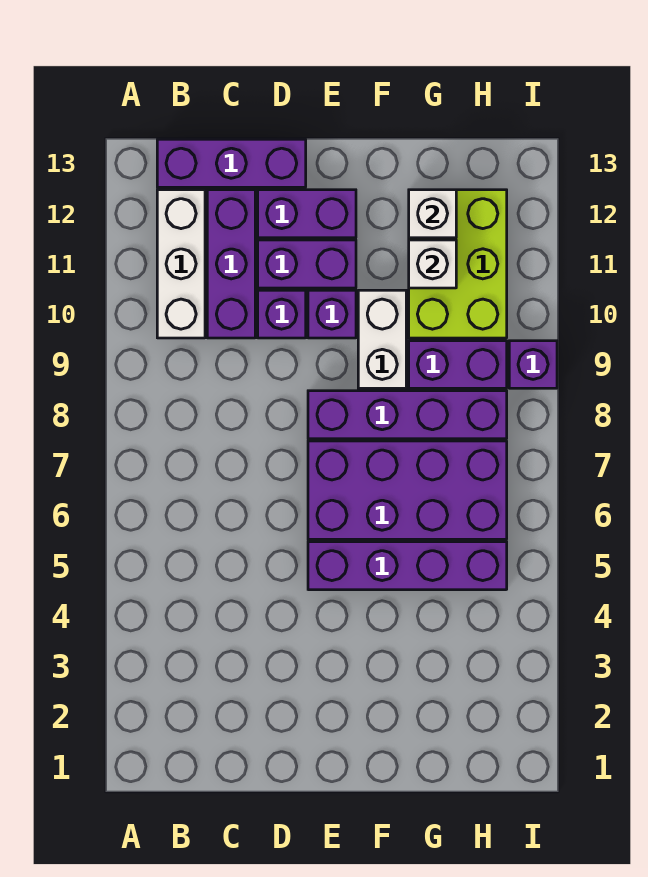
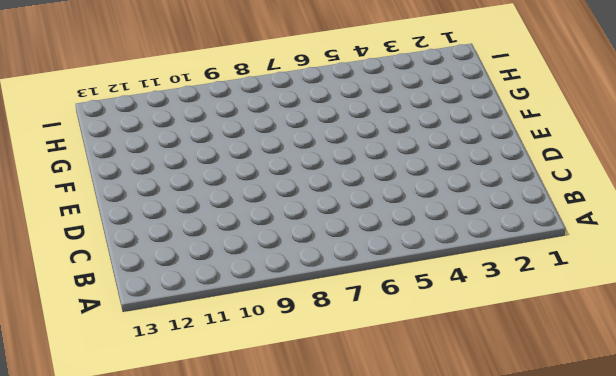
none -> white 1x3 brick [157,190,205,338]
none -> purple 1x3 brick [157,139,306,187]
none -> purple 1x3 brick [207,190,255,338]

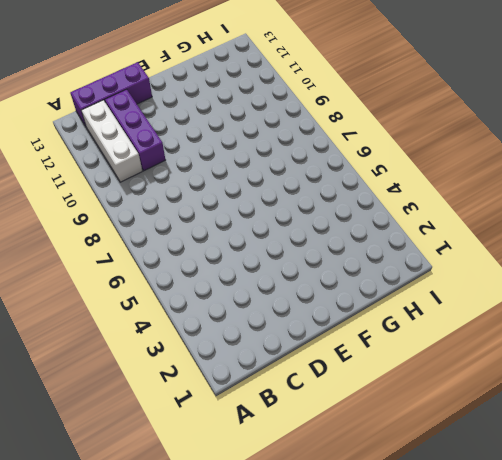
none -> purple 1x1 brick [258,290,306,338]
none -> purple 1x2 brick [258,240,356,288]
none -> purple 1x2 brick [258,190,356,238]

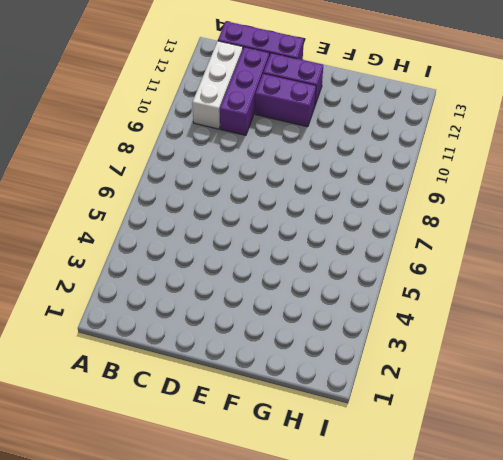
none -> purple 1x1 brick [258,290,306,338]
none -> purple 1x4 brick [308,542,507,590]
none -> purple 2x4 brick [308,441,507,539]

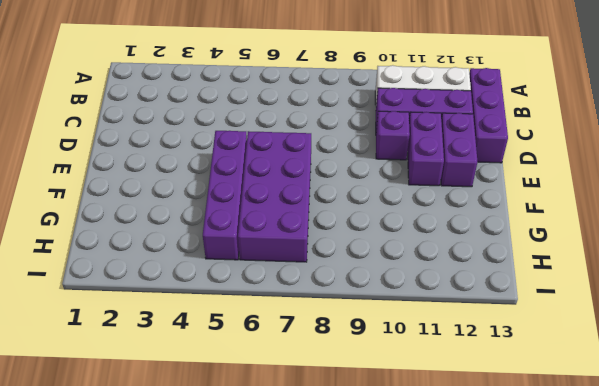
none -> purple 1x4 brick [308,391,507,439]
none -> purple 1x1 brick [308,290,356,338]
none -> white 1x2 brick [358,290,406,388]

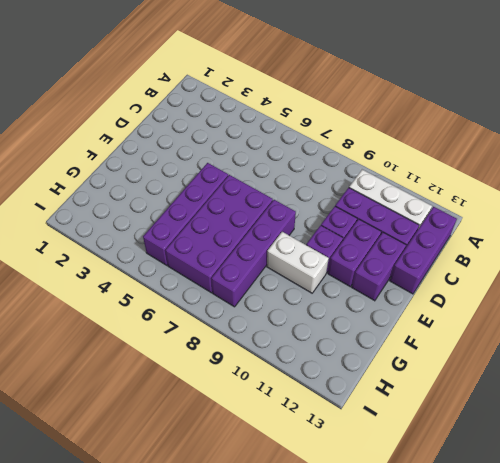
none -> purple 1x2 brick [409,341,507,388]
none -> lime 2x3 brick [409,190,507,338]
none -> purple 1x1 brick [509,341,557,388]

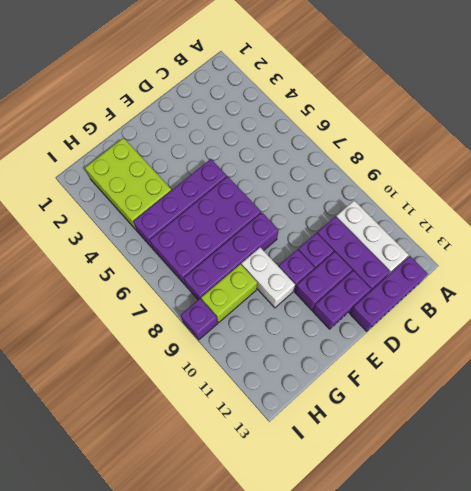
lime 2x3 brick [85,138,171,230] -> lime 2x3 brick moved to [409,190,507,338]
lime 1x2 brick [201,264,257,322] -> purple 1x2 brick [409,341,507,388]
none -> white 1x1 brick [409,240,456,288]
none -> white 1x1 brick [409,190,456,238]

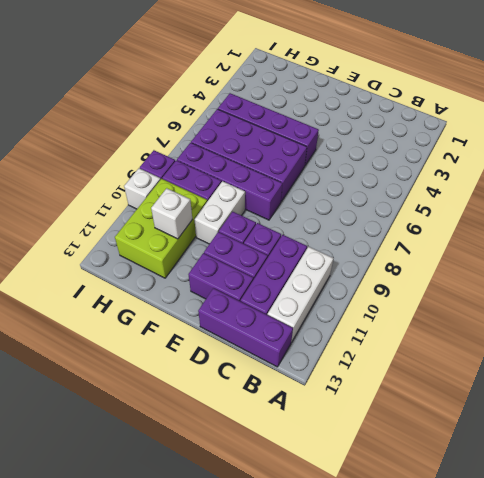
white 1x1 brick [124,168,161,209] -> white 1x1 brick moved to [409,190,456,238]

